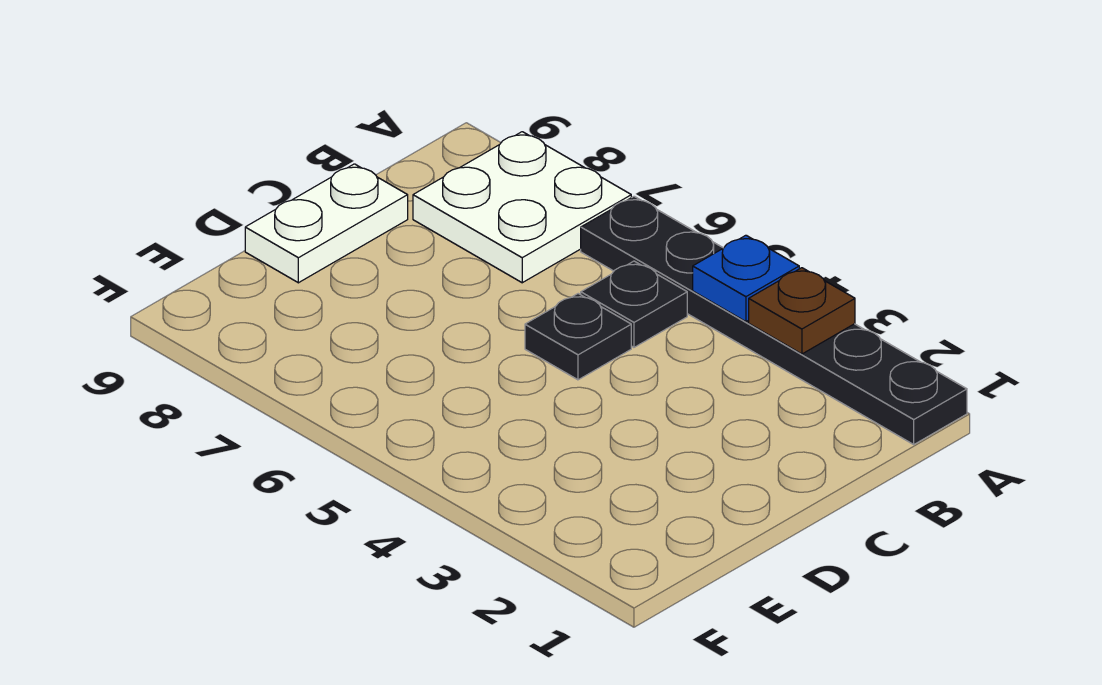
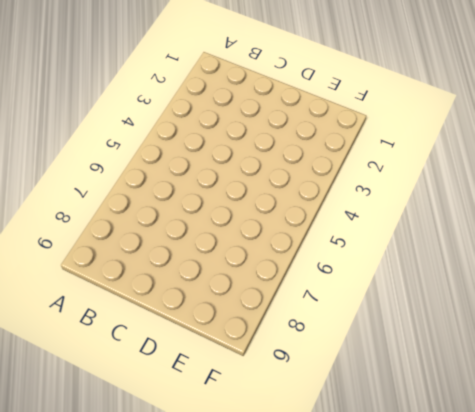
none -> black 1x6 plate [581,196,967,444]
none -> white 2x2 plate [413,132,631,283]

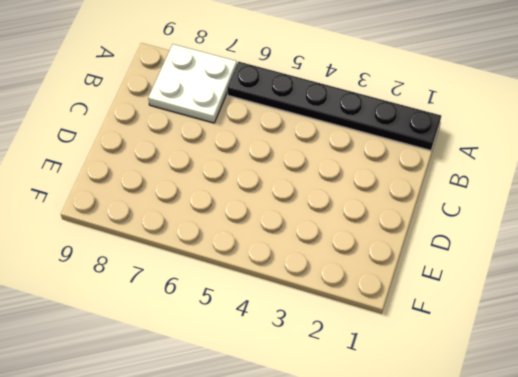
none -> black 1x1 plate [581,261,687,347]
none -> black 1x1 plate [525,294,631,380]

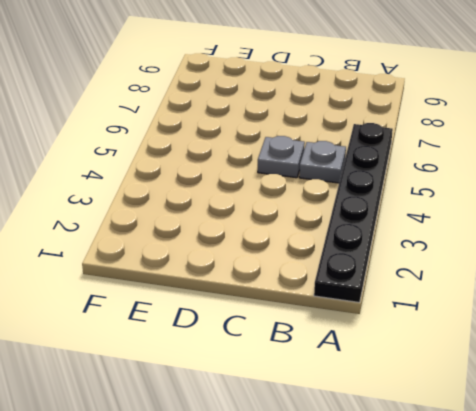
grey 1x1 plate [299,141,346,183] -> black 1x1 plate [581,261,687,347]
grey 1x1 plate [258,136,305,178] -> black 1x1 plate [525,294,631,380]
none -> white 2x2 plate [413,132,631,283]
none -> white 1x2 plate [245,164,408,283]

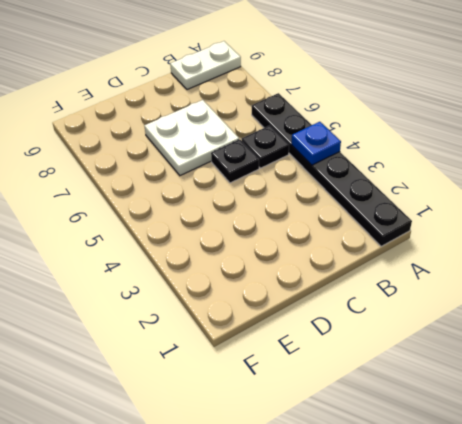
white 1x2 plate [170,41,241,90] -> white 1x2 plate moved to [245,164,408,283]
white 2x2 plate [145,100,239,176] -> white 2x2 plate moved to [413,132,631,283]
none -> brown 1x1 plate [749,268,855,354]

